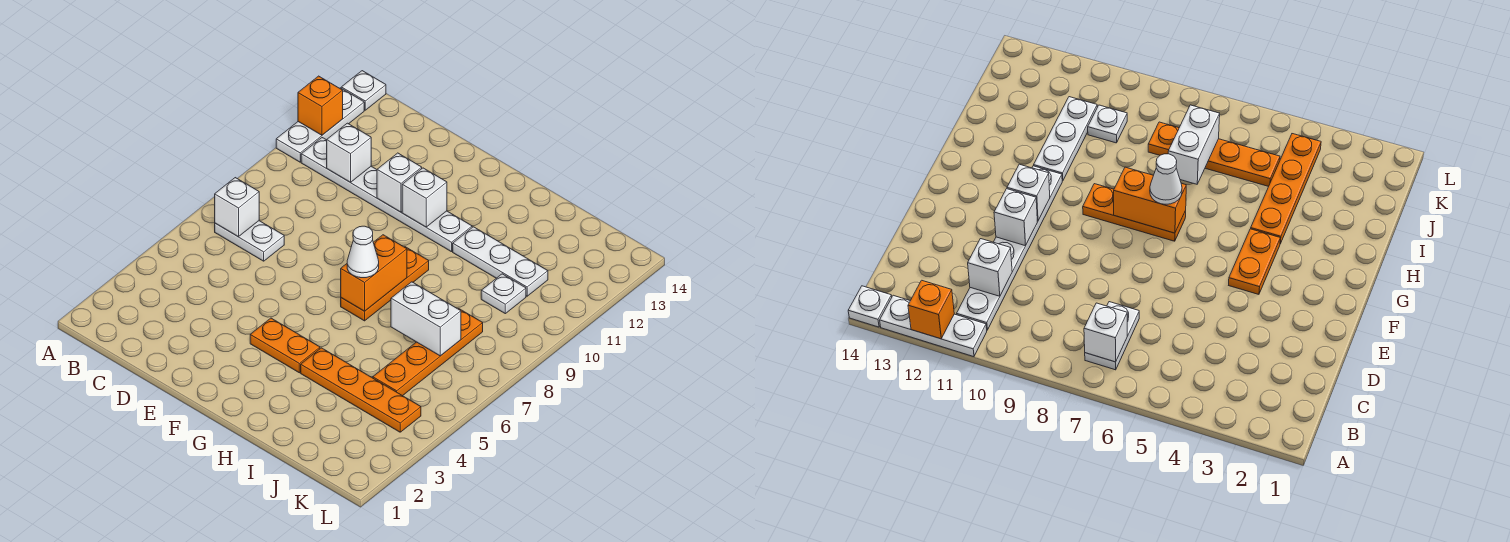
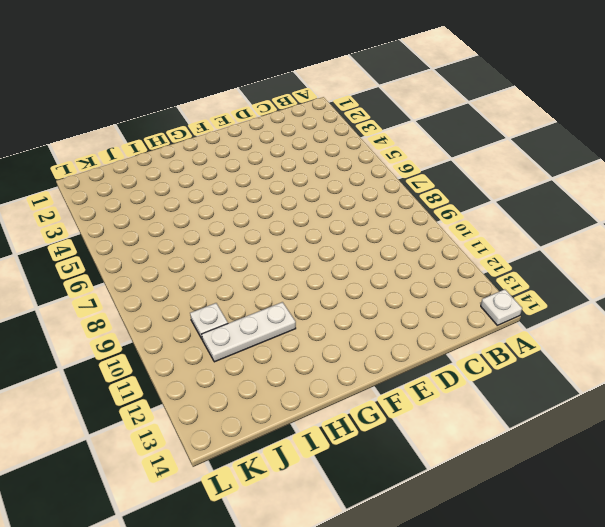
none -> white 1x3 plate [276,88,364,162]
none -> white 1x2 plate [215,221,284,261]
none -> white 1x6 plate [301,138,472,252]

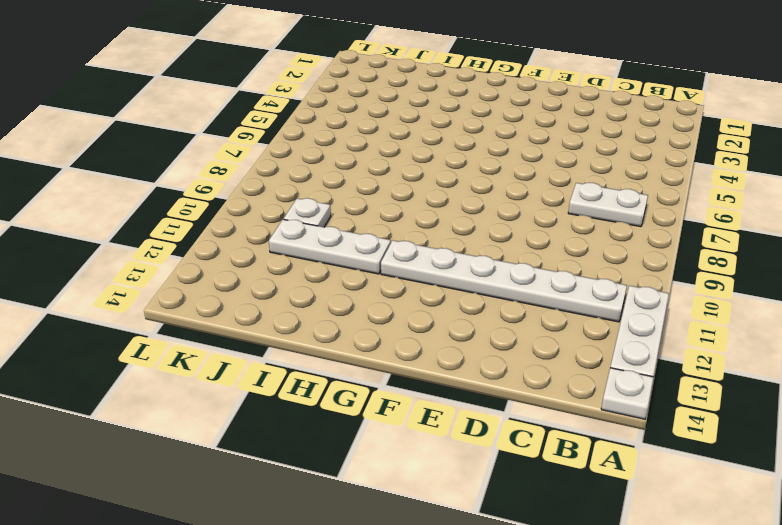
none -> orange 1x2 plate [250,318,320,373]
none -> orange 1x3 plate [341,247,429,321]
none -> orange 1x4 plate [301,348,421,432]

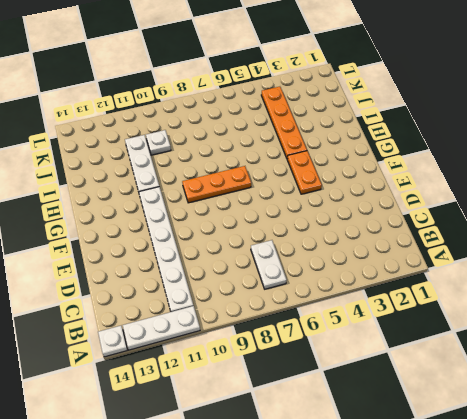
none -> orange 1x4 plate [373,309,483,396]
none -> orange 1x1 brick [298,76,343,135]
none -> white 1x1 brick [215,178,259,237]

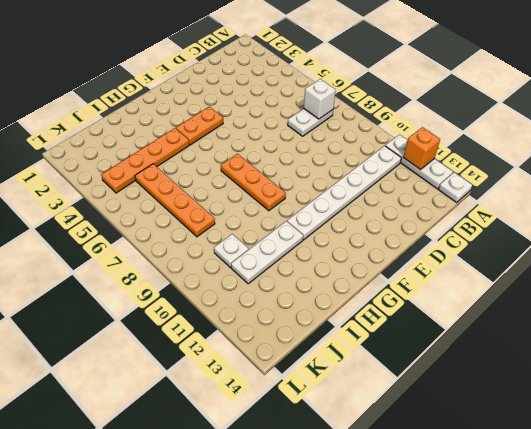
none -> white 1x1 brick [327,123,371,182]
none -> white 1x1 brick [377,153,422,212]
none -> white 1x1 brick [402,168,447,227]

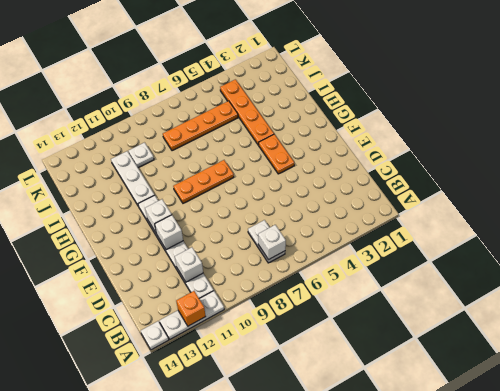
none -> orange 1x2 brick [341,235,407,311]
none -> white 1x2 brick [391,282,461,356]
none -> white 1x1 cone [347,226,379,278]

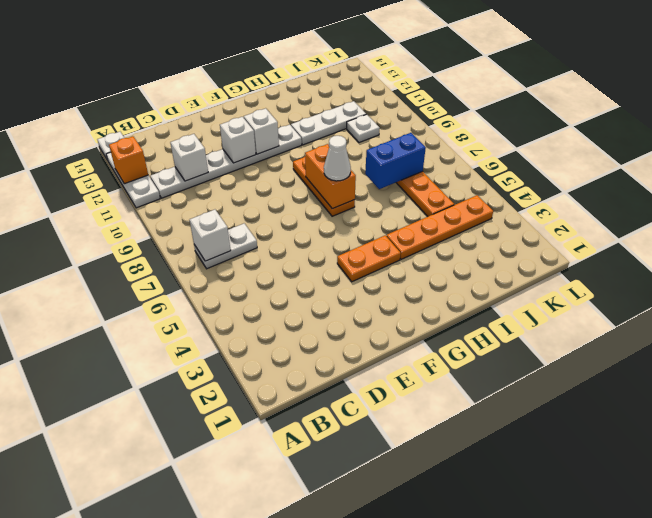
blue 1x2 brick [365,133,426,189] -> white 1x2 brick [391,282,461,356]

